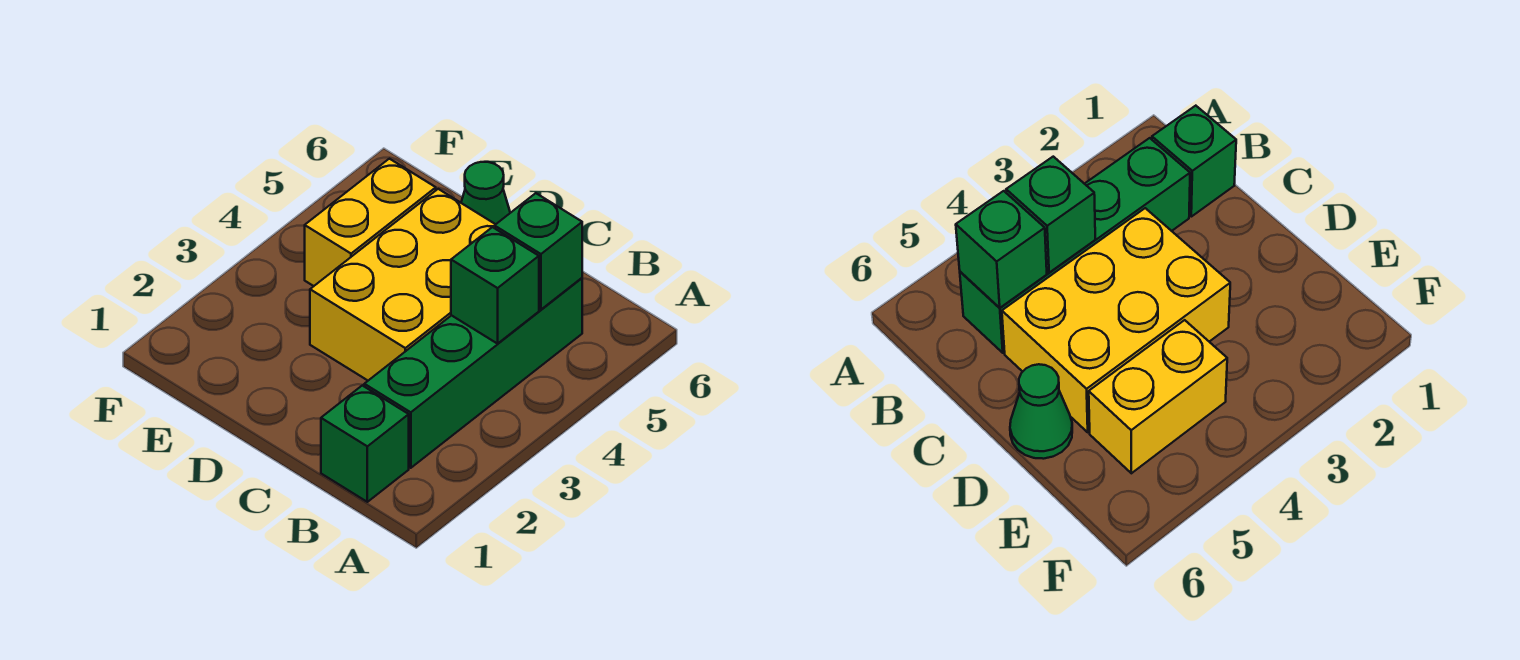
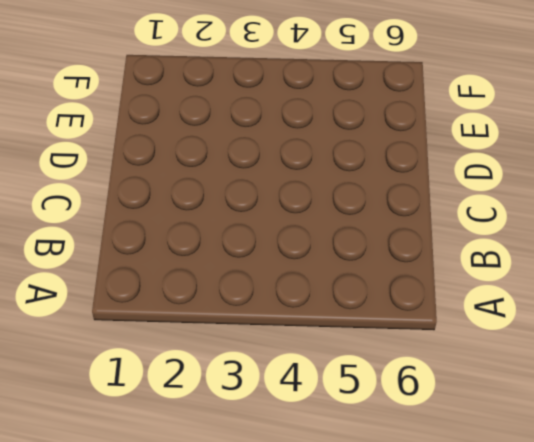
none -> green 1x1 brick [321,385,409,502]
none -> green 1x4 brick [364,278,582,468]

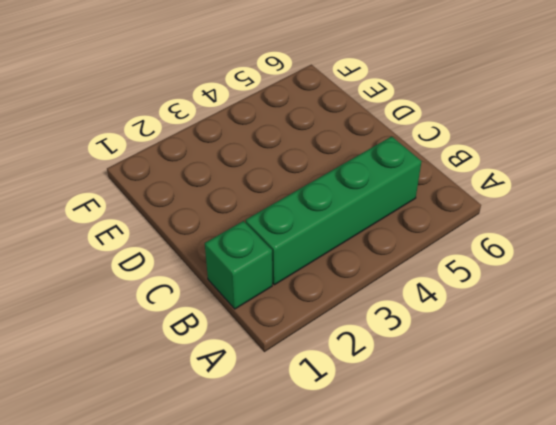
none -> yellow 2x3 brick [310,189,496,380]
none -> green 1x1 cone [461,162,510,224]

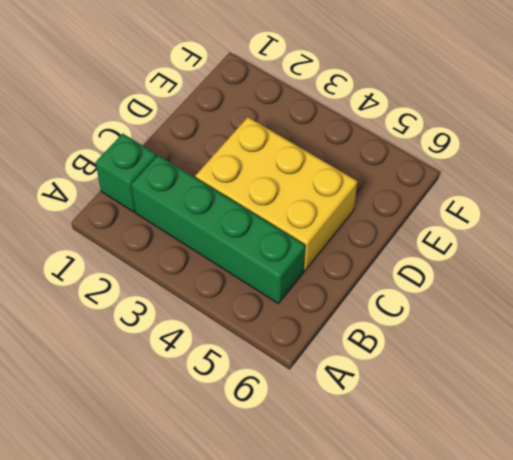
none -> green 1x1 cone [461,162,510,224]
none -> yellow 1x2 brick [305,159,436,286]

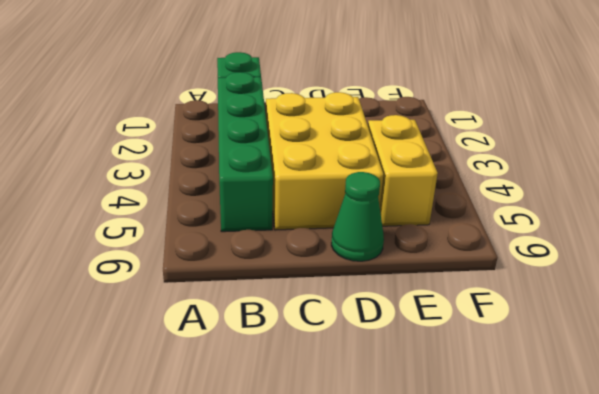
none -> green 1x1 brick [451,227,539,344]
none -> green 1x1 brick [495,193,582,310]

